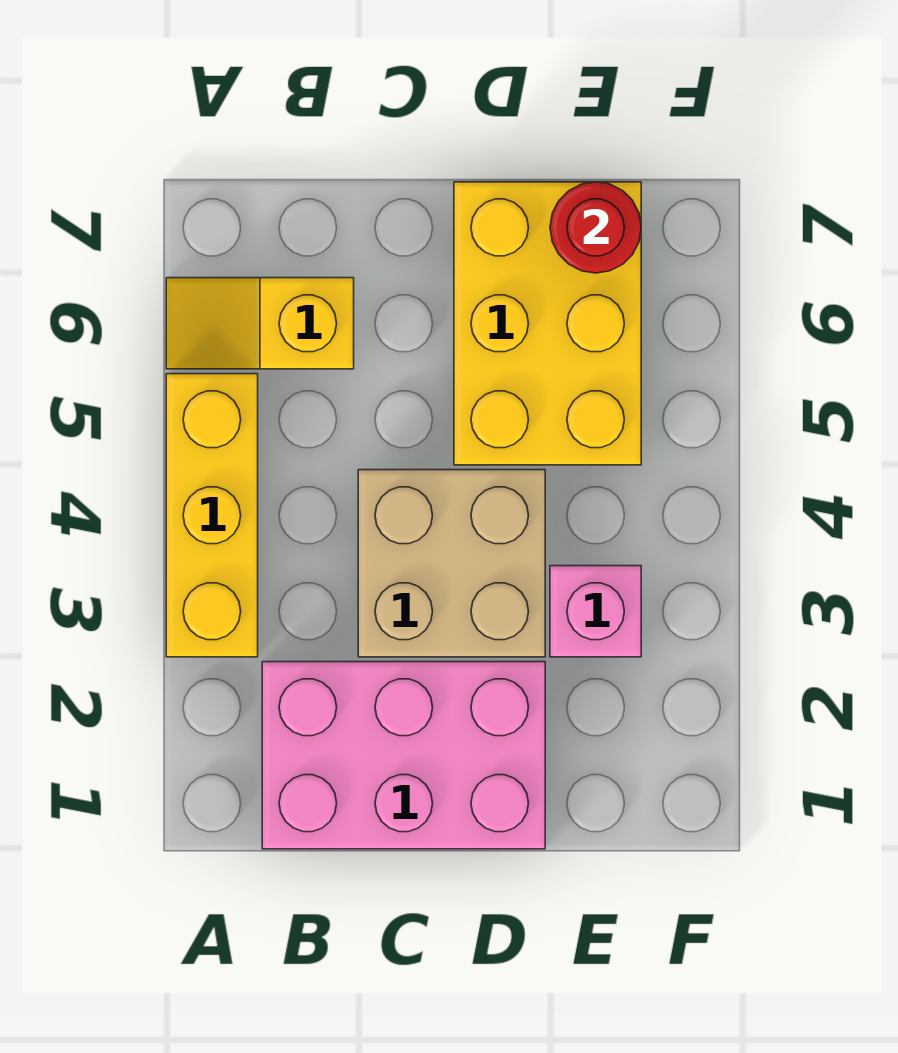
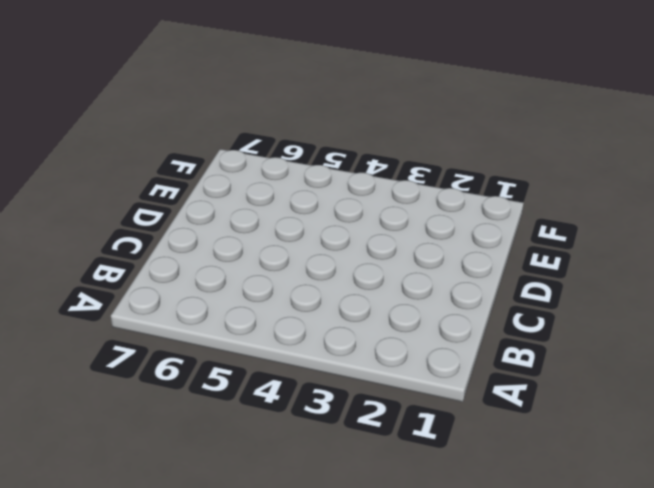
none -> yellow 1x3 brick [166,374,258,657]
none -> yellow 1x2 slope [166,278,354,369]

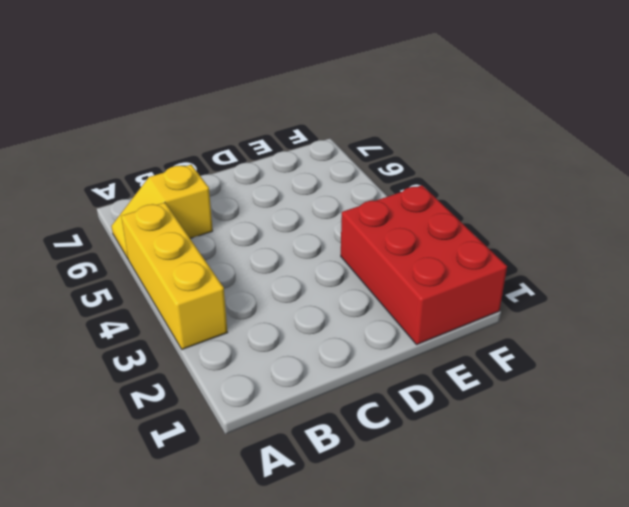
red 2x3 brick [341,185,507,344] -> pink 1x1 brick [550,566,641,657]
none -> pink 2x3 brick [262,662,545,849]
none -> tan 2x2 brick [358,470,545,657]

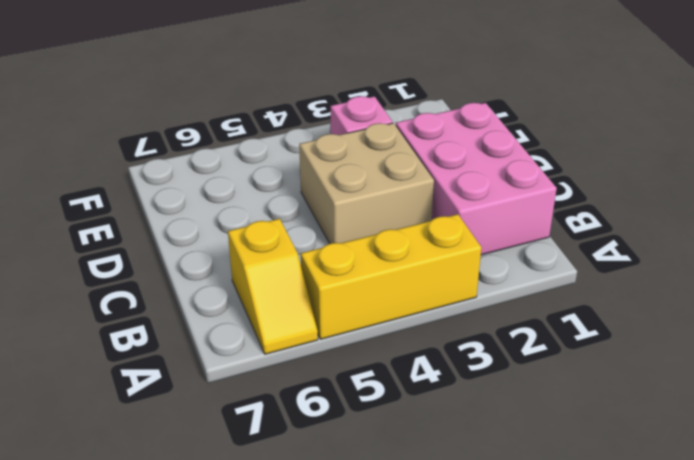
none -> yellow 2x3 brick [454,182,641,465]
none -> red 1x1 round brick [550,182,641,273]

